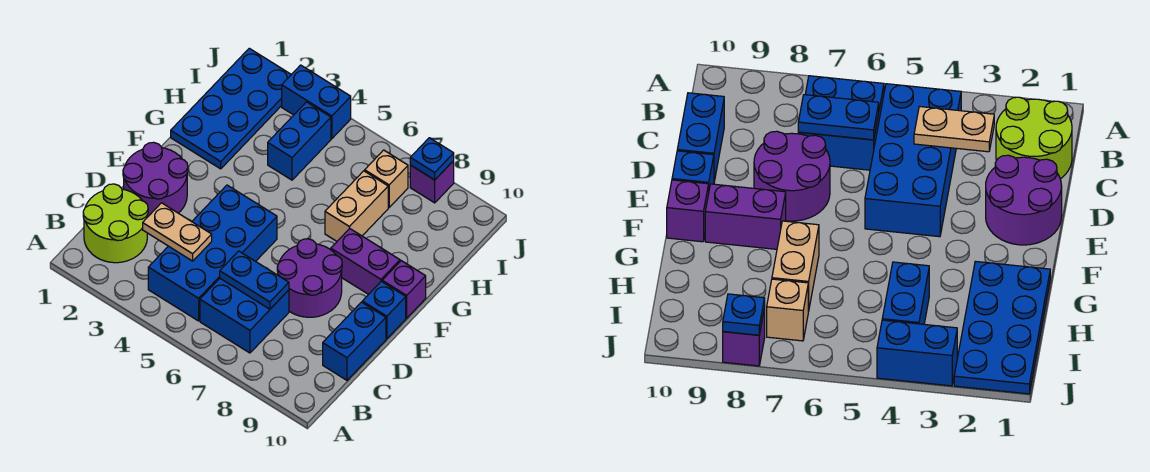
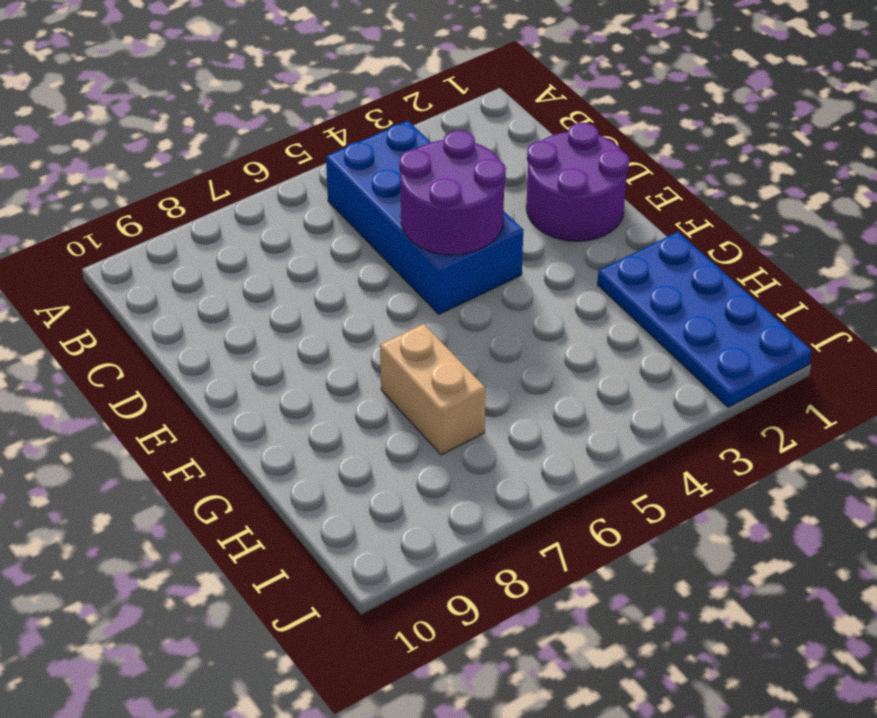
purple 2x2 round brick [399,130,506,255] -> purple 2x2 round brick moved to [277,239,342,317]
none -> lime 2x2 round brick [83,184,148,263]
none -> blue 2x2 brick [200,279,289,353]
none -> blue 1x2 brick [323,302,386,380]

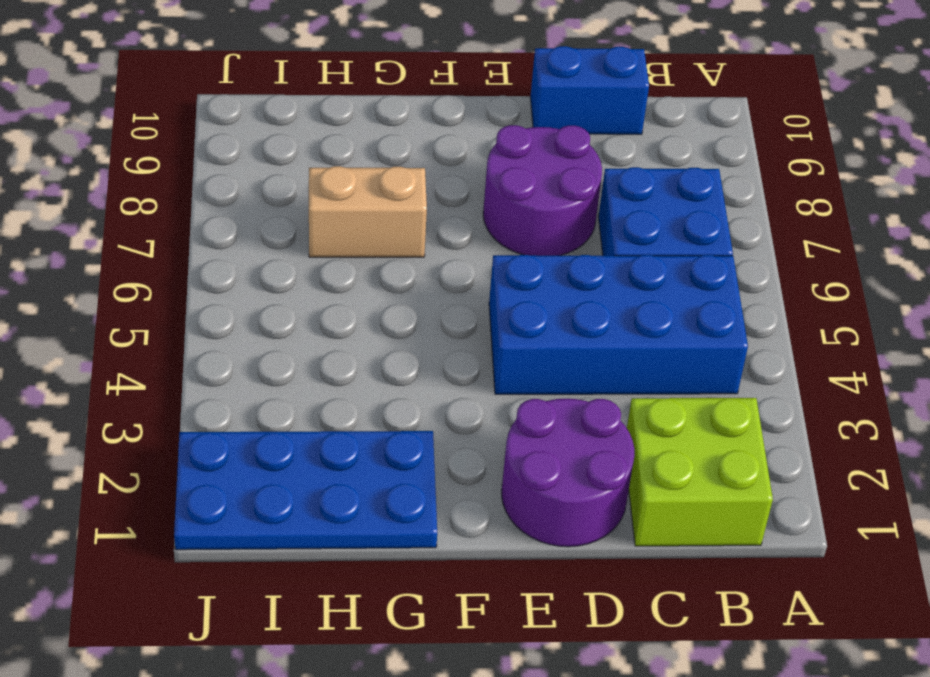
lime 2x2 brick [627,398,773,546] -> lime 2x2 round brick [83,184,148,263]
none -> blue 1x1 brick [362,281,406,339]
none -> purple 1x2 brick [331,229,400,294]
none -> purple 1x1 brick [382,261,426,318]

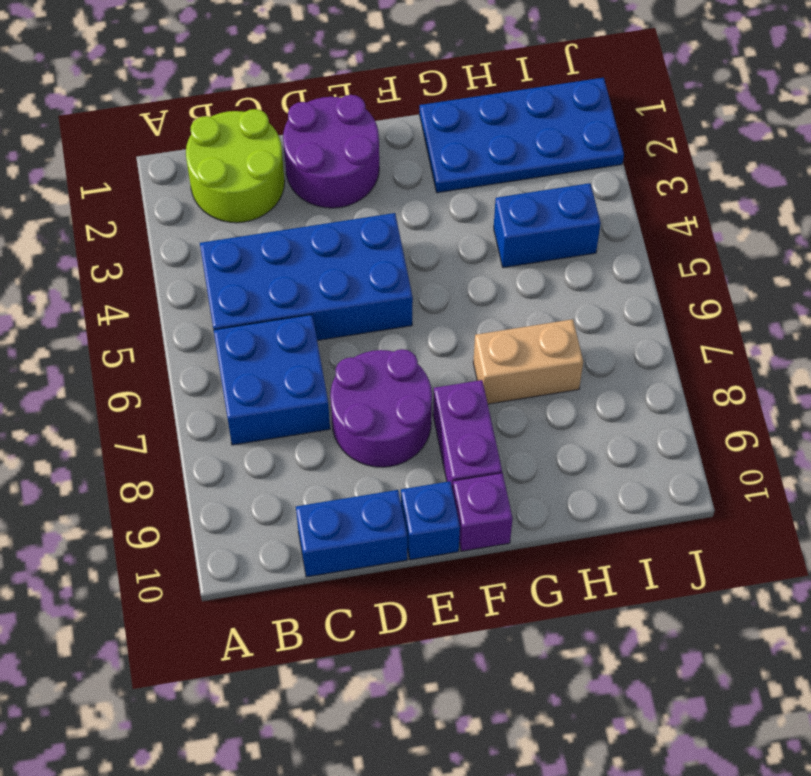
none -> tan 1x1 brick [365,150,408,207]
none -> blue 1x2 brick [282,65,351,139]
none -> purple 1x1 brick [410,161,454,203]

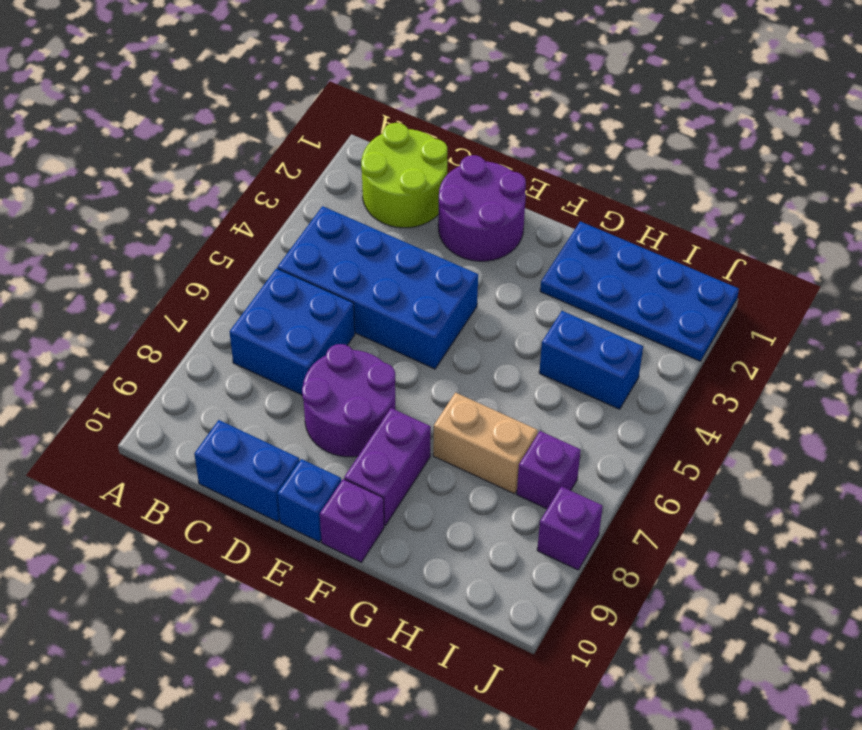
purple 1x1 brick [517,431,581,509] -> tan 1x1 brick [365,150,408,207]
none -> blue 1x2 brick [282,65,351,139]
none -> tan 1x2 plate [143,203,212,261]
none -> blue 1x2 plate [220,251,289,309]

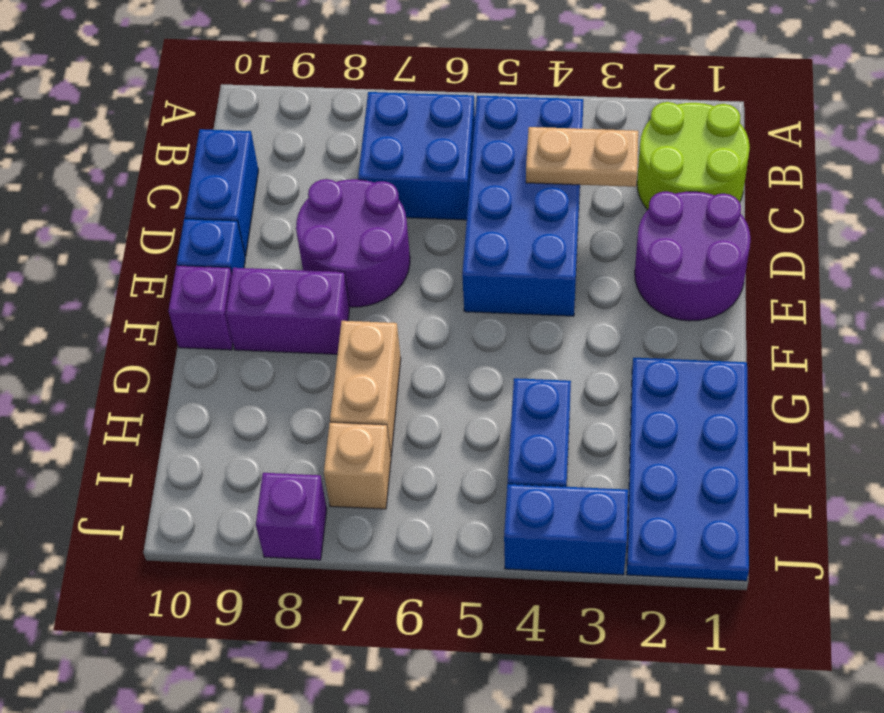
none -> blue 1x2 plate [220,251,289,309]
none -> blue 1x1 plate [410,138,454,180]

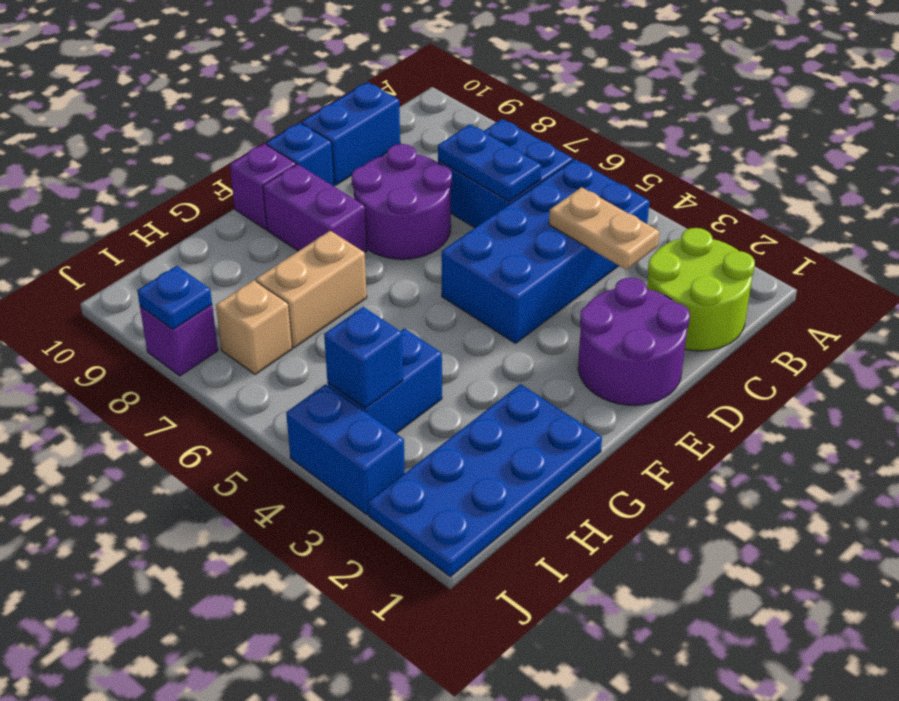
blue 1x1 brick [324,307,403,408] -> none

